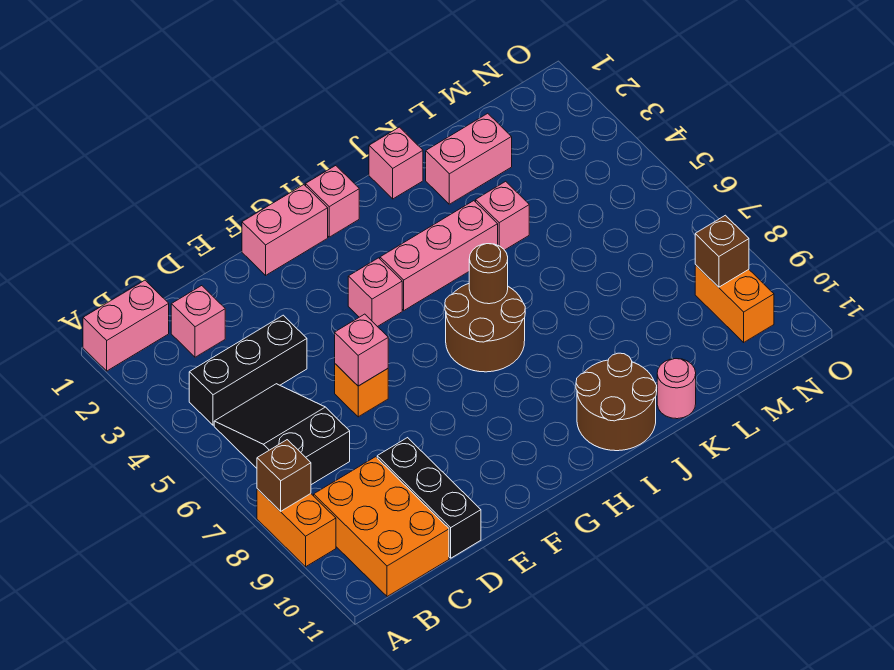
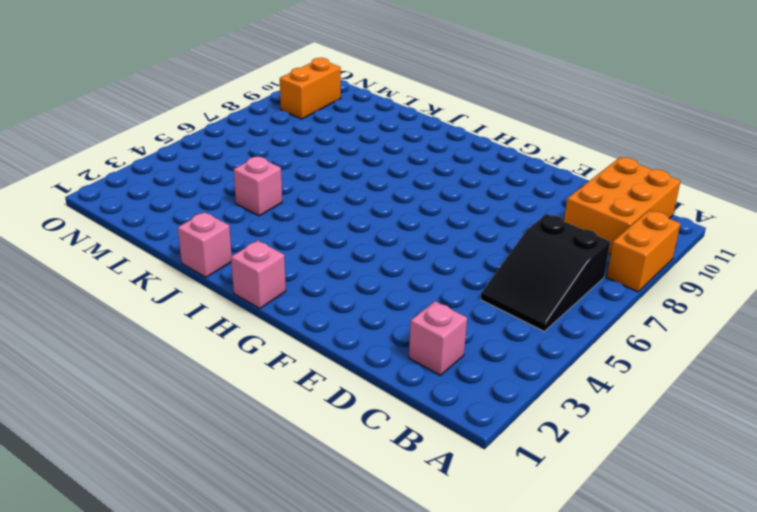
none -> pink 1x2 brick [83,280,169,371]
none -> black 1x3 brick [189,315,307,425]
none -> black 1x3 brick [377,438,481,558]

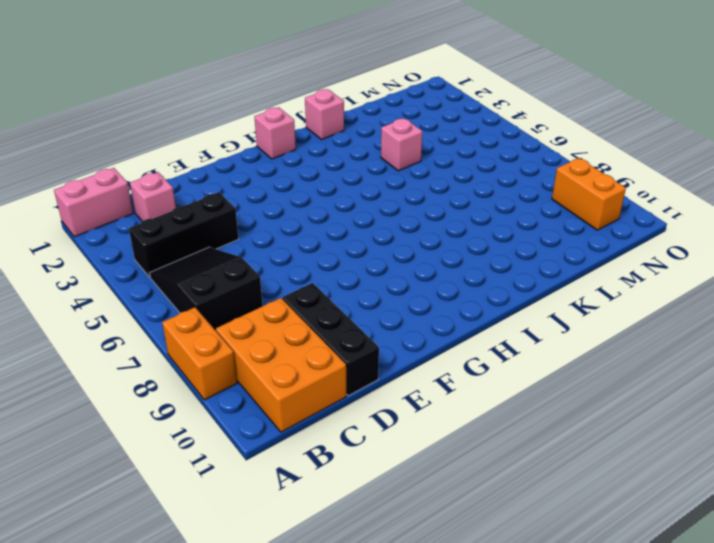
none -> orange 1x1 brick [335,364,388,417]
none -> pink 1x2 brick [242,185,328,275]
none -> pink 1x1 brick [348,258,402,327]

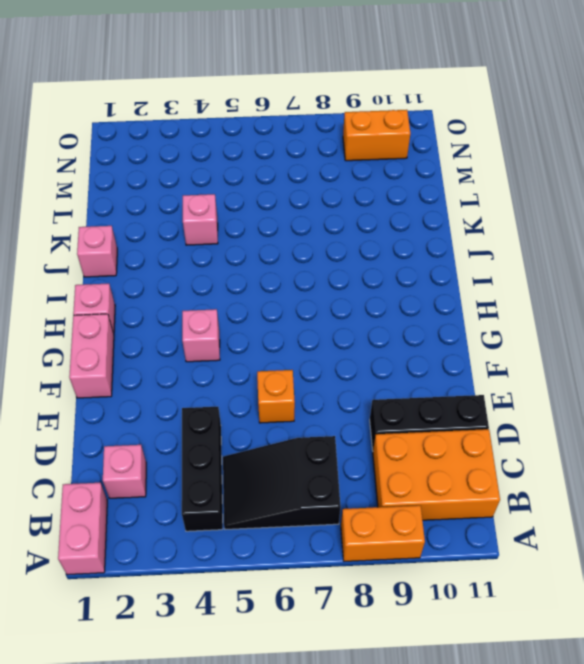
none -> pink 1x3 brick [380,201,498,310]
none -> brown 2x2 round brick [445,284,525,372]
none -> brown 2x2 round brick [576,353,657,451]

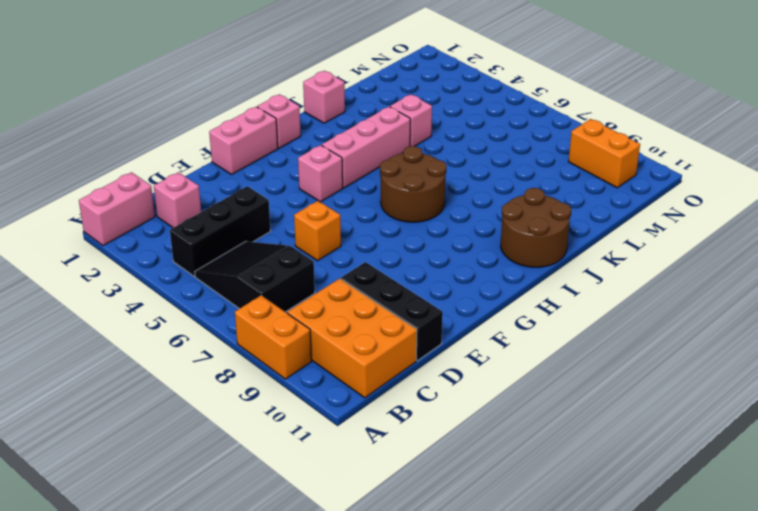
none -> pink 1x2 brick [426,113,512,204]
none -> pink 1x1 round brick [657,359,696,419]
none -> brown 1x1 brick [257,440,311,511]

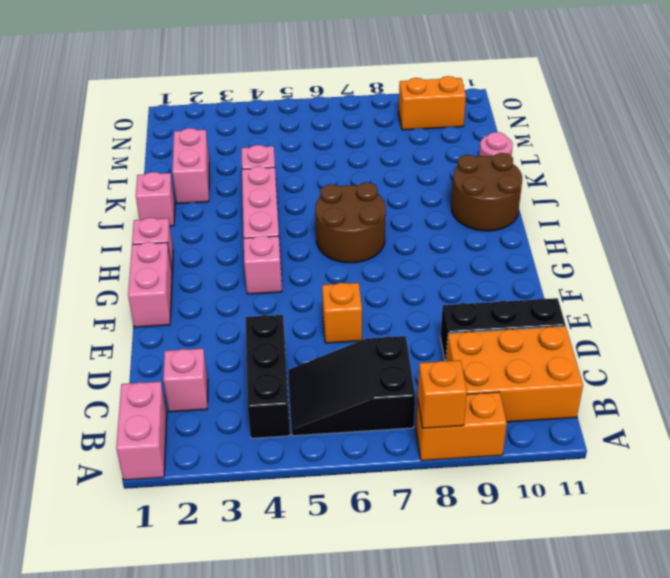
orange 1x1 brick [418,360,467,428] -> brown 1x1 brick [257,440,311,511]
none -> pink 1x1 brick [335,314,388,386]
none -> brown 1x1 round brick [469,244,508,304]
none -> brown 1x1 brick [695,215,749,287]

